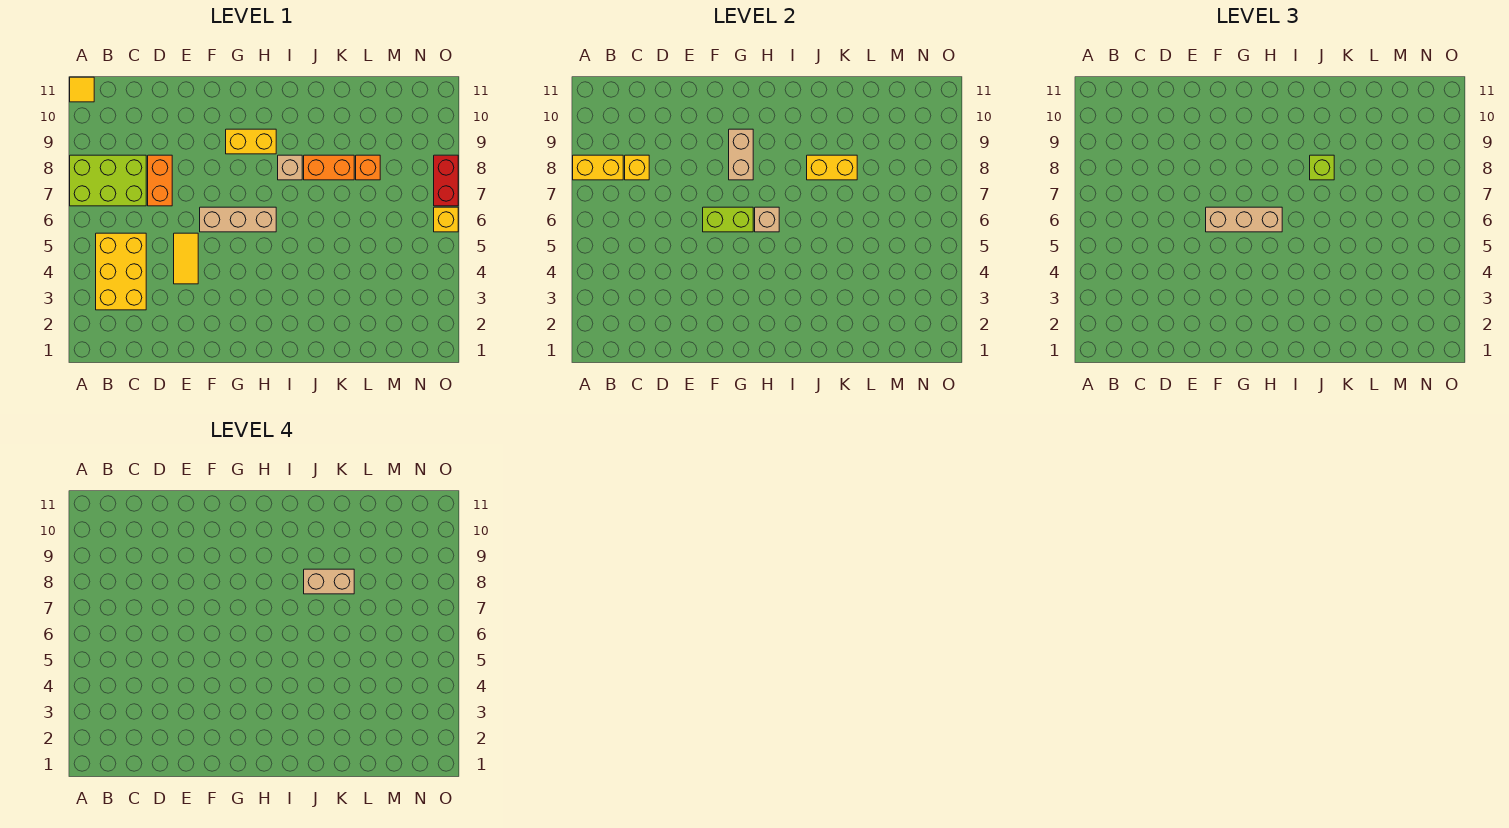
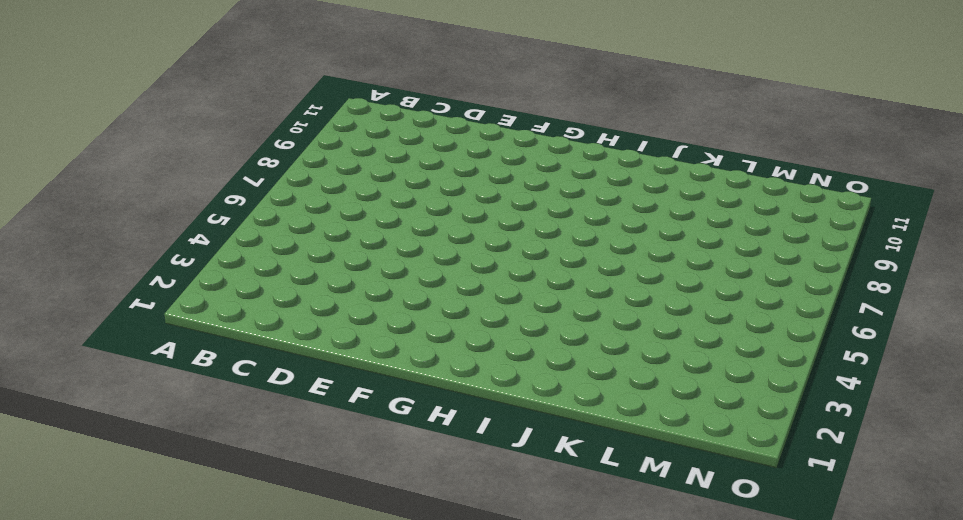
none -> lime 2x3 brick [70,155,146,206]
none -> yellow 1x1 tile [70,77,94,102]
none -> yellow 2x3 brick [96,233,146,310]

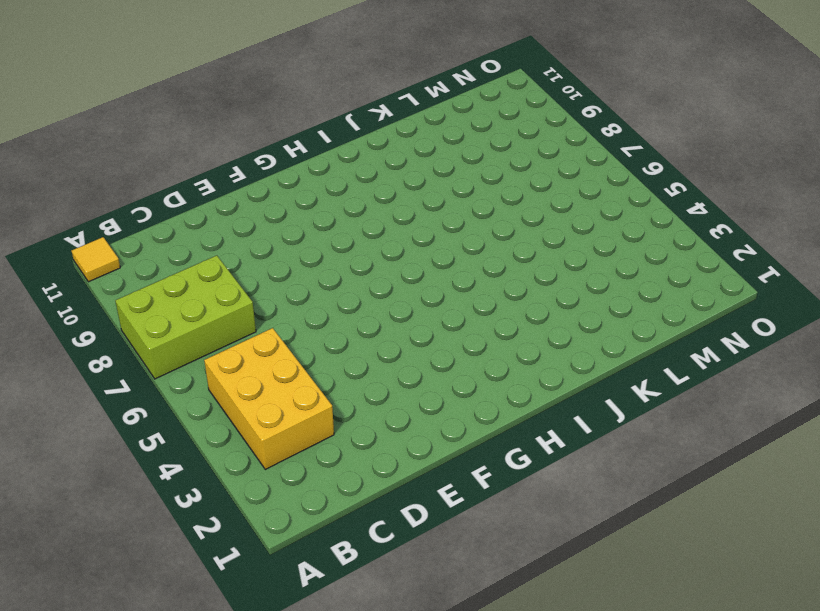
none -> orange 1x2 brick [148,155,172,206]
none -> yellow 1x2 tile [174,233,198,284]
none -> tan 1x3 brick [200,207,276,232]

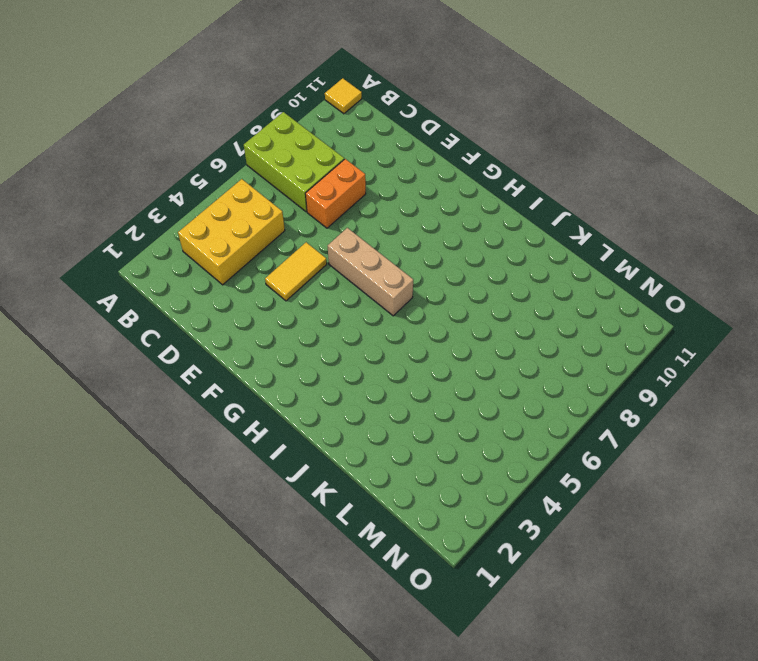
none -> yellow 1x2 brick [226,129,276,154]
none -> tan 1x1 brick [278,155,302,180]
none -> orange 1x2 brick [304,155,354,180]

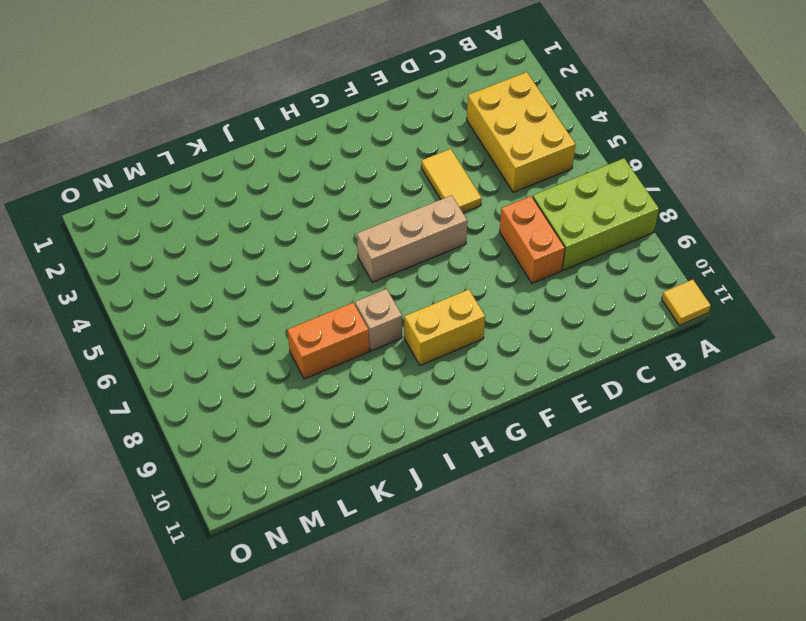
none -> orange 1x1 brick [356,155,380,180]
none -> yellow 1x1 brick [434,207,458,232]
none -> red 1x2 brick [434,155,458,206]

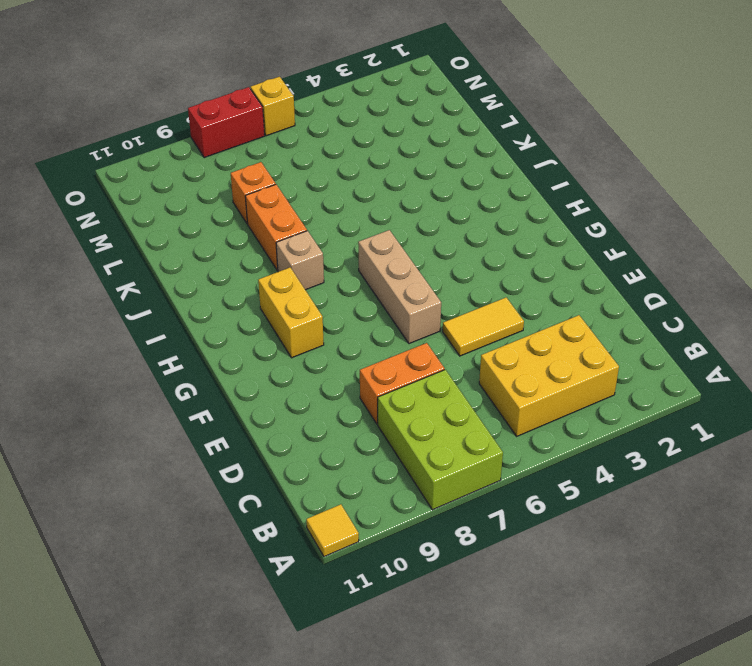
none -> yellow 1x2 brick [573,155,623,180]
none -> yellow 1x1 brick [625,155,649,180]
none -> lime 1x2 brick [703,207,753,232]

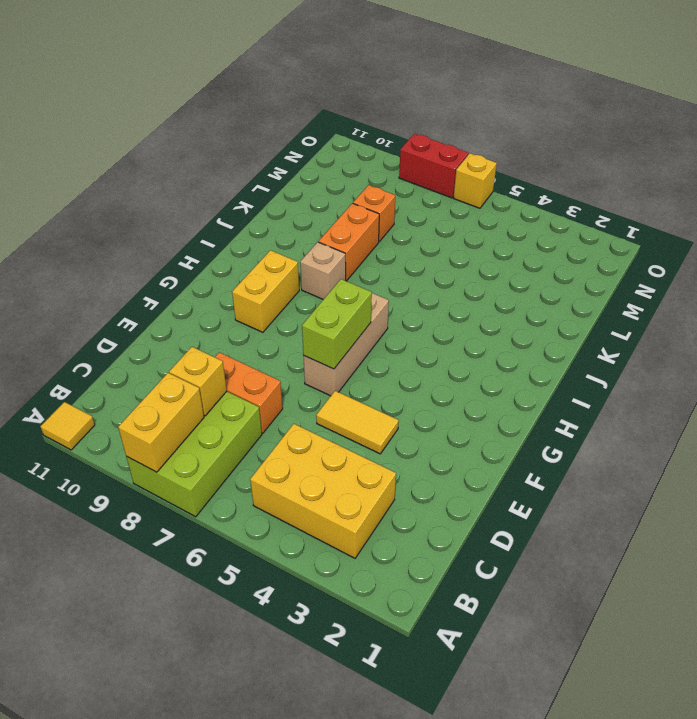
none -> tan 1x2 brick [729,129,753,180]
none -> tan 1x1 brick [755,207,779,232]
none -> yellow 1x2 brick [807,155,857,180]

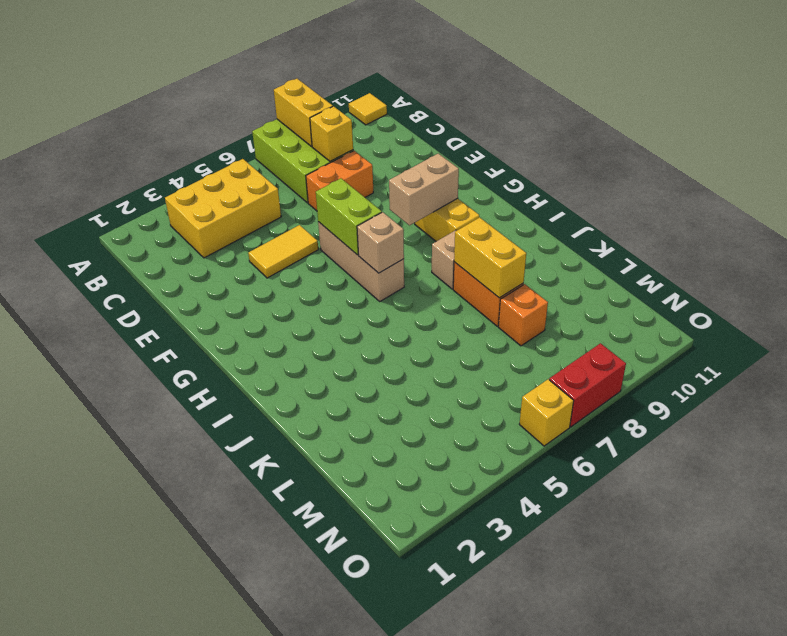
none -> tan 1x3 brick [1206,207,1282,232]
none -> lime 1x1 brick [1310,155,1334,180]
none -> tan 1x2 brick [304,569,354,594]

